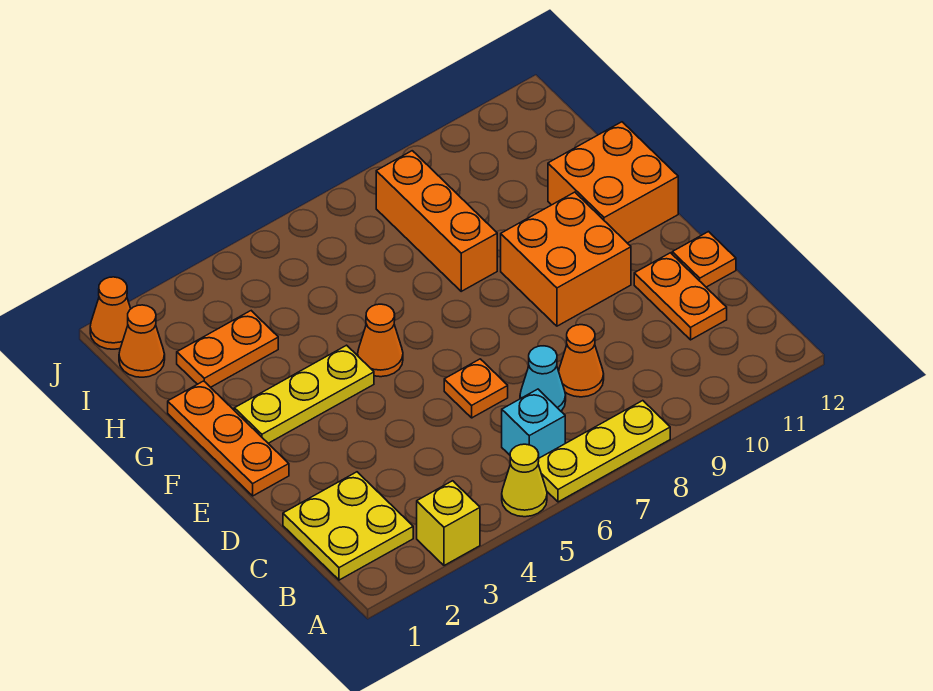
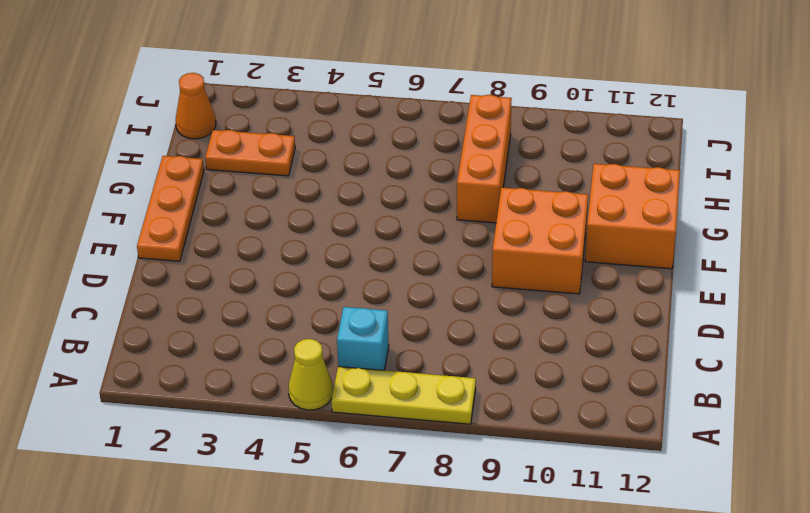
none -> yellow 1x1 brick [417,481,480,566]
none -> yellow 2x2 plate [283,472,413,580]
none -> cyan 1x1 cone [520,346,566,411]

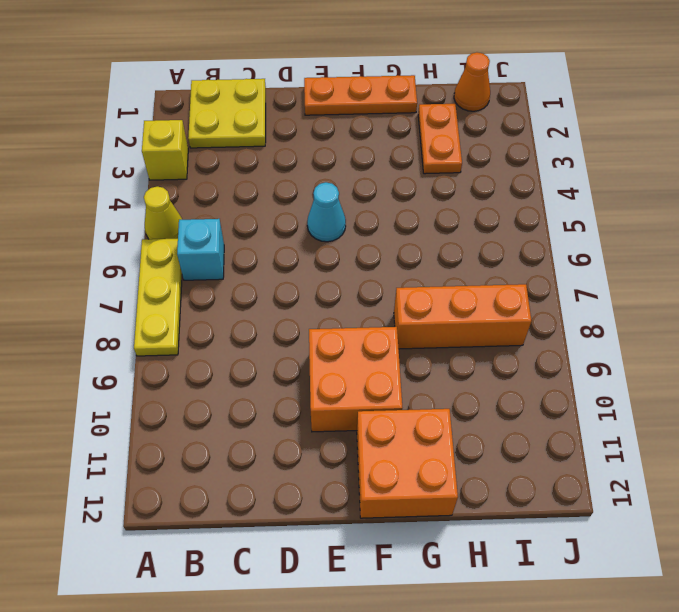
cyan 1x1 cone [307,182,346,242] -> cyan 1x1 cone moved to [520,346,566,411]
none -> orange 1x1 cone [559,325,604,397]
none -> orange 1x2 plate [634,253,727,340]
none -> orange 1x1 plate [444,359,508,418]

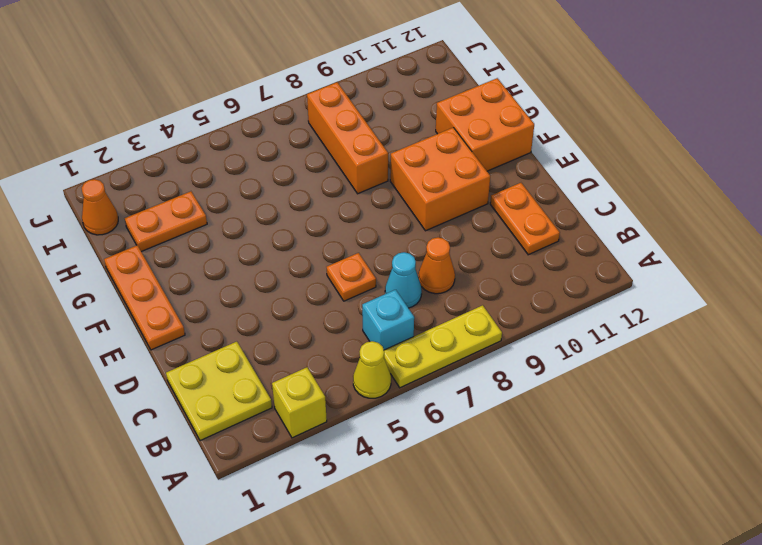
none -> orange 1x1 plate [672,232,736,287]
none -> yellow 1x3 plate [234,345,374,443]
none -> orange 1x1 cone [358,304,403,377]

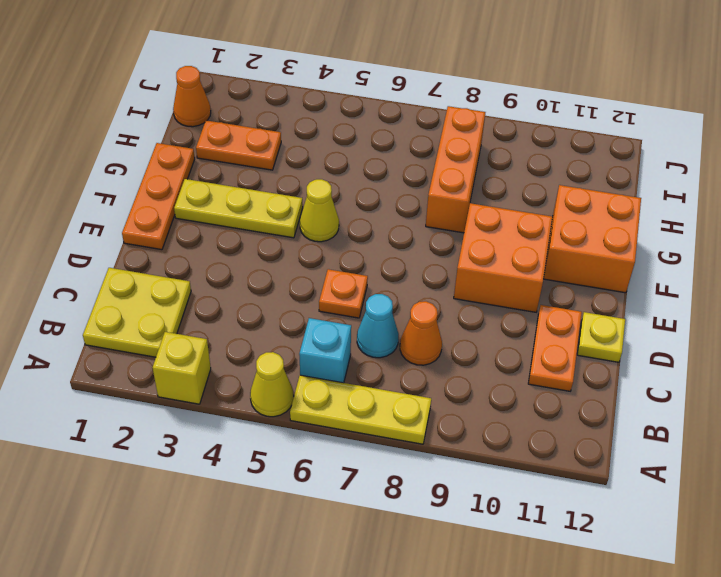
yellow 1x1 plate [577,312,625,362] -> orange 1x1 plate [672,232,736,287]
yellow 1x1 cone [300,179,339,242] -> orange 1x1 cone [358,304,403,377]
none -> orange 1x1 cone [90,277,131,349]

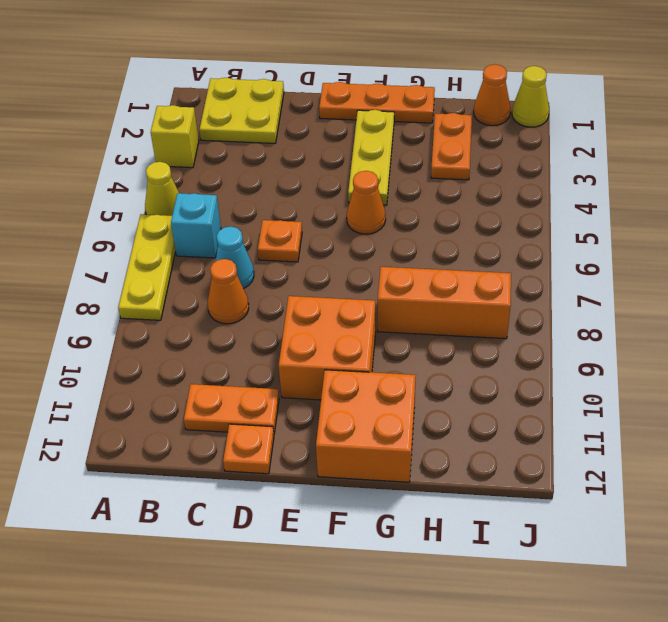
yellow 1x1 cone [512,66,549,127] -> orange 1x1 cone [90,277,131,349]

